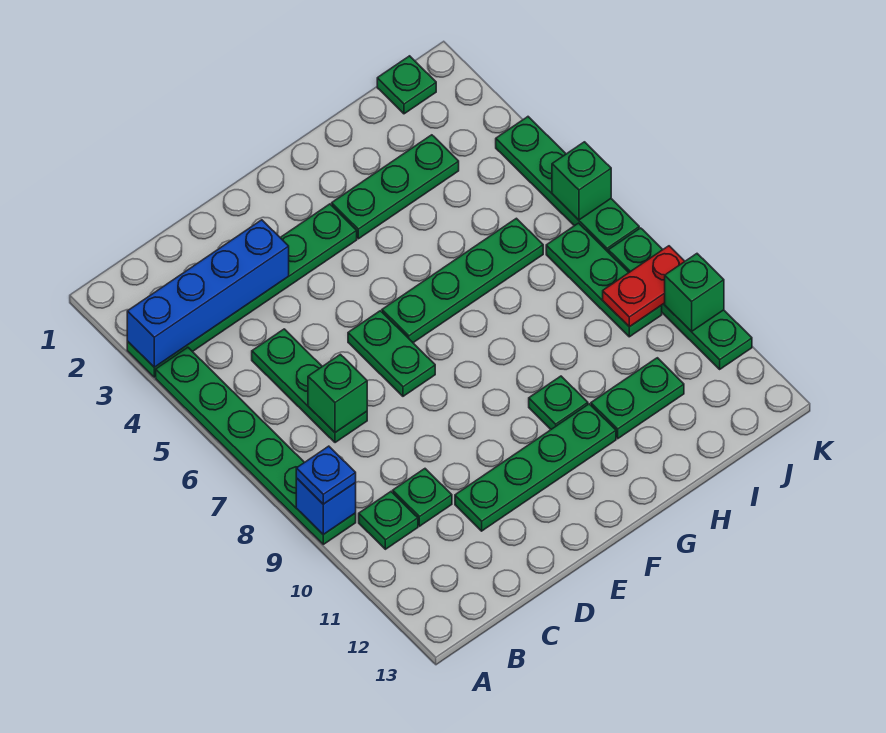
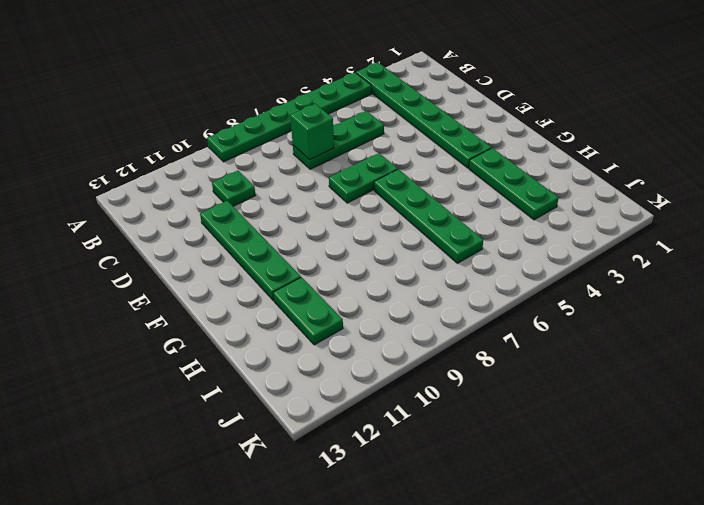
none -> green 1x1 plate [359,492,418,549]
none -> green 1x1 plate [529,376,588,429]
none -> green 1x1 plate [377,56,436,114]

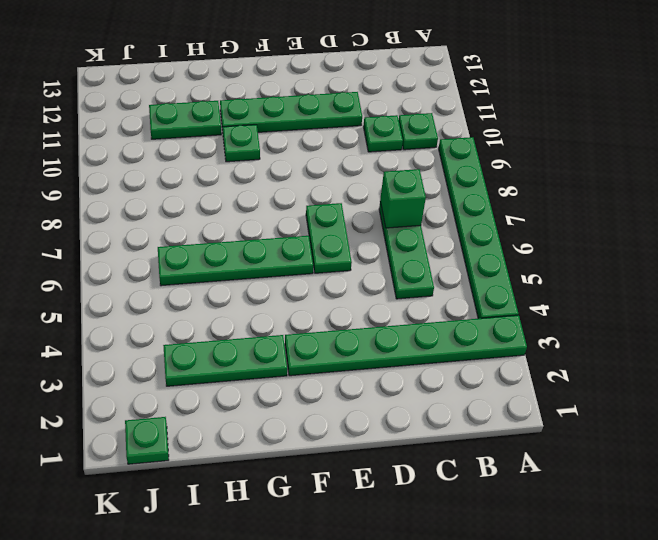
none -> green 1x3 plate [546,223,662,337]
none -> green 1x4 plate [496,117,639,252]
none -> green 1x4 plate [608,228,752,369]

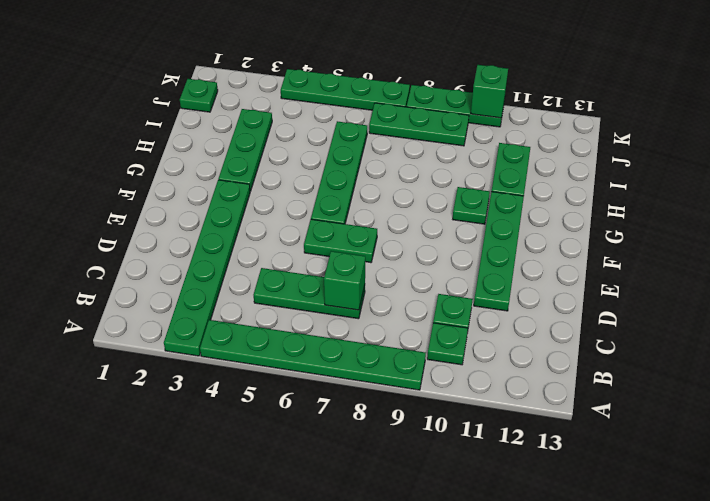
green 1x3 plate [407,85,504,127] -> green 1x4 plate [608,228,752,369]
none -> blue 1x4 brick [127,220,289,367]
none -> blue 1x1 brick [296,478,356,535]
none -> red 1x2 plate [603,246,685,327]

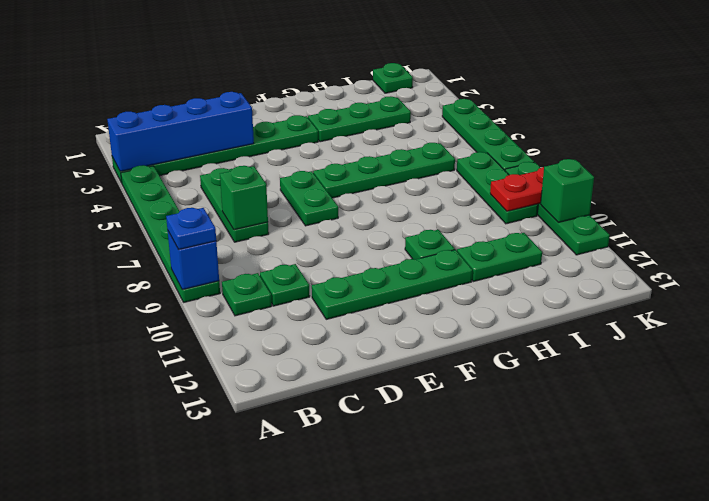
none -> green 1x1 brick [552,142,611,220]

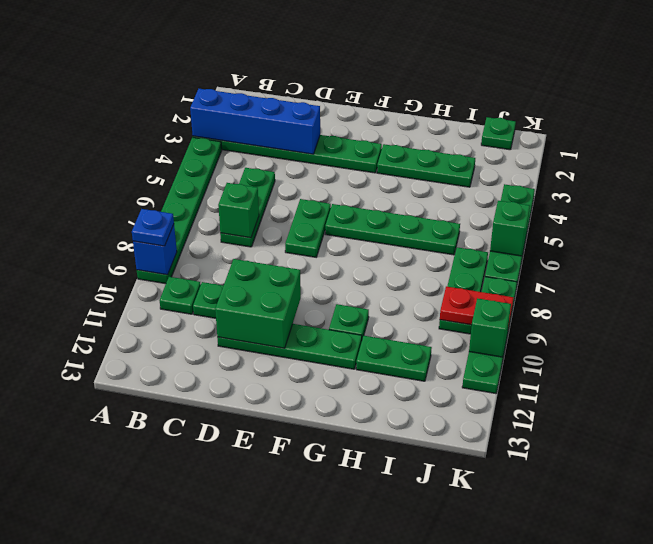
green 2x2 brick [215,259,301,348] -> none

